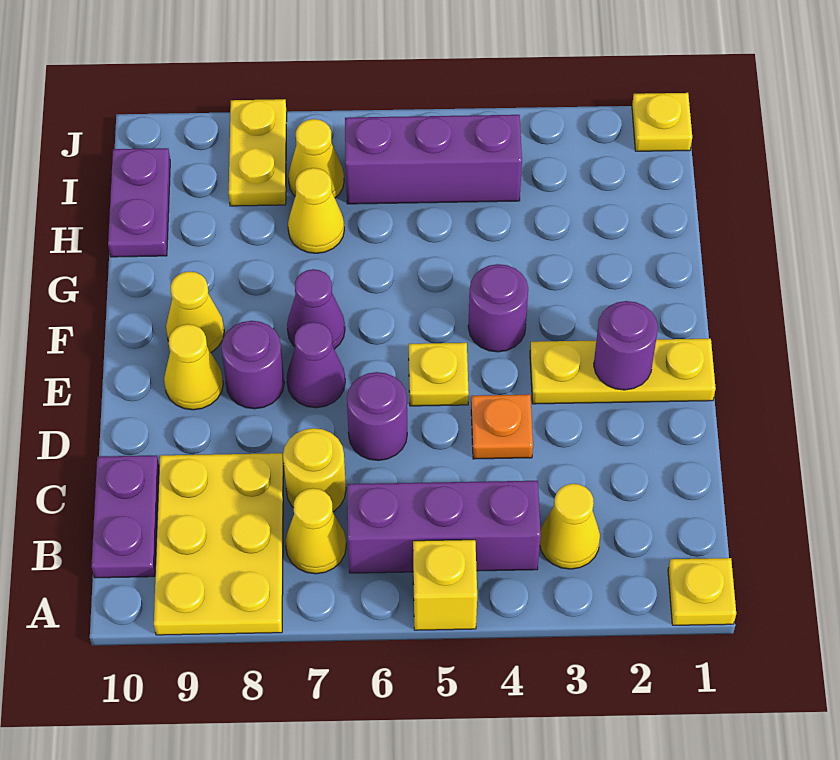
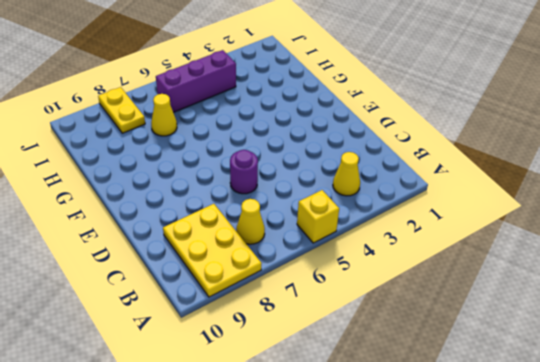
none -> yellow 1x1 plate [668,558,736,625]
none -> purple 1x3 brick [347,481,541,573]
none -> purple 1x2 plate [91,456,159,578]

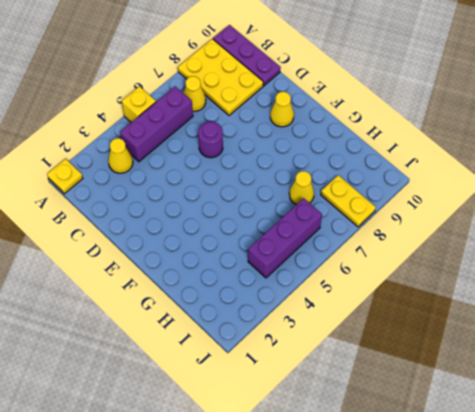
purple 1x3 plate [213,25,281,86] -> purple 1x2 plate [91,456,159,578]
none -> yellow 1x1 round brick [283,428,346,512]
none -> orange 1x1 plate [471,395,533,459]
none -> yellow 1x3 plate [530,339,716,404]

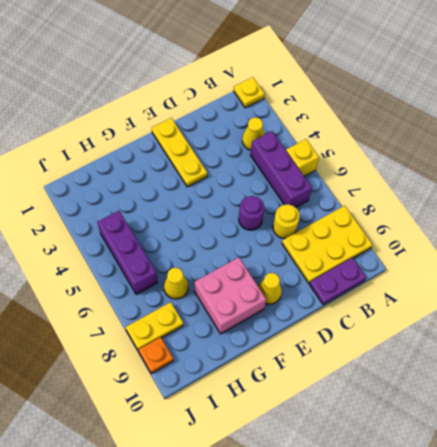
pink 2x2 brick [195,257,266,334] -> yellow 1x1 cone [166,272,224,352]
orange 1x1 plate [138,337,174,374] -> orange 1x1 plate moved to [471,395,533,459]
none -> yellow 1x1 cone [285,488,346,574]
none -> yellow 1x1 plate [409,343,469,406]
none -> purple 1x1 cone [287,322,345,408]

